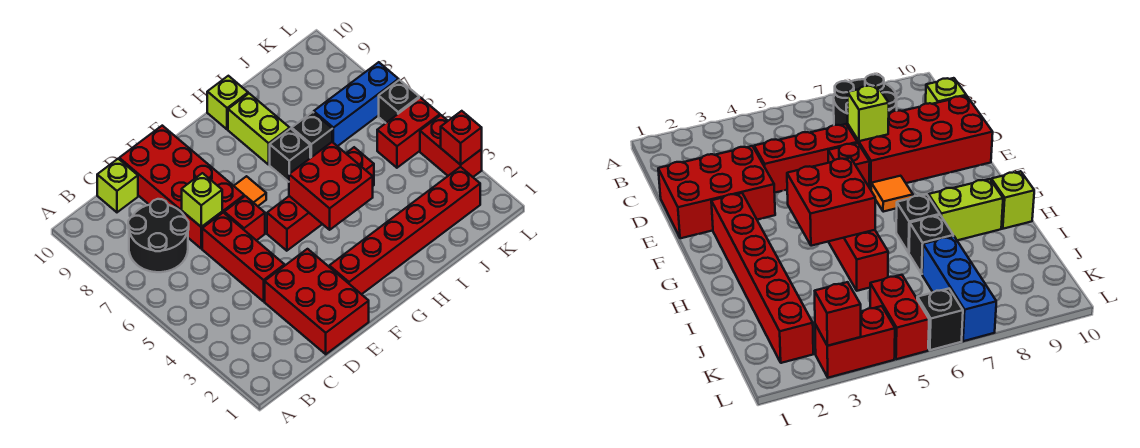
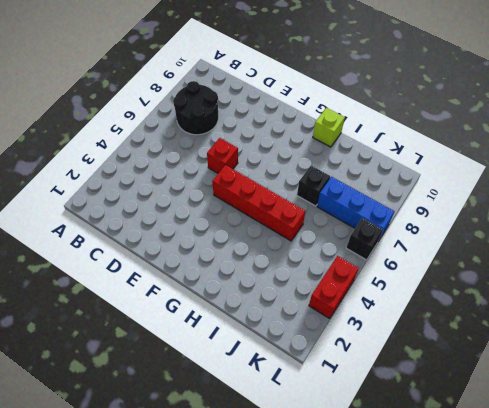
none -> lime 1x1 brick [97,159,138,212]
none -> red 2x3 brick [265,249,369,354]
none -> red 1x3 brick [202,213,285,301]

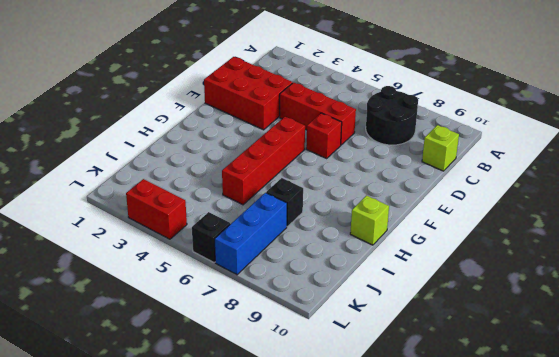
none -> red 2x4 brick [119,126,244,249]
none -> red 1x6 brick [329,167,480,294]
none -> orange 1x1 tile [234,176,266,206]

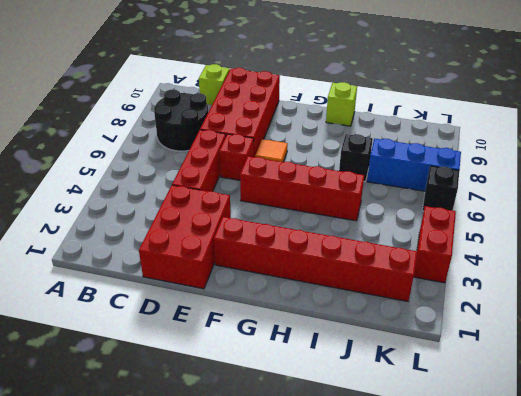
none -> black 1x1 brick [270,129,310,182]
none -> lime 1x2 brick [228,94,290,165]
none -> red 1x2 brick [377,97,440,168]

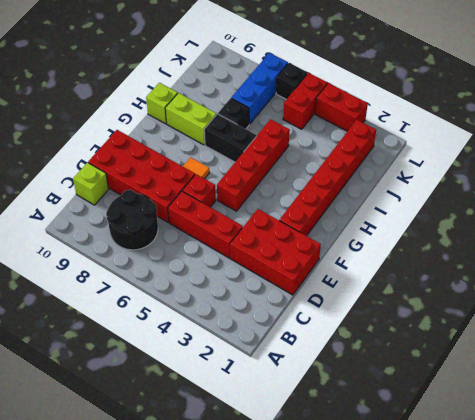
black 1x2 brick [204,114,256,162] -> black 1x1 brick [270,129,310,182]
none -> lime 1x1 brick [182,173,222,227]
none -> red 2x2 brick [289,142,373,230]
none -> red 1x1 brick [441,111,482,165]

